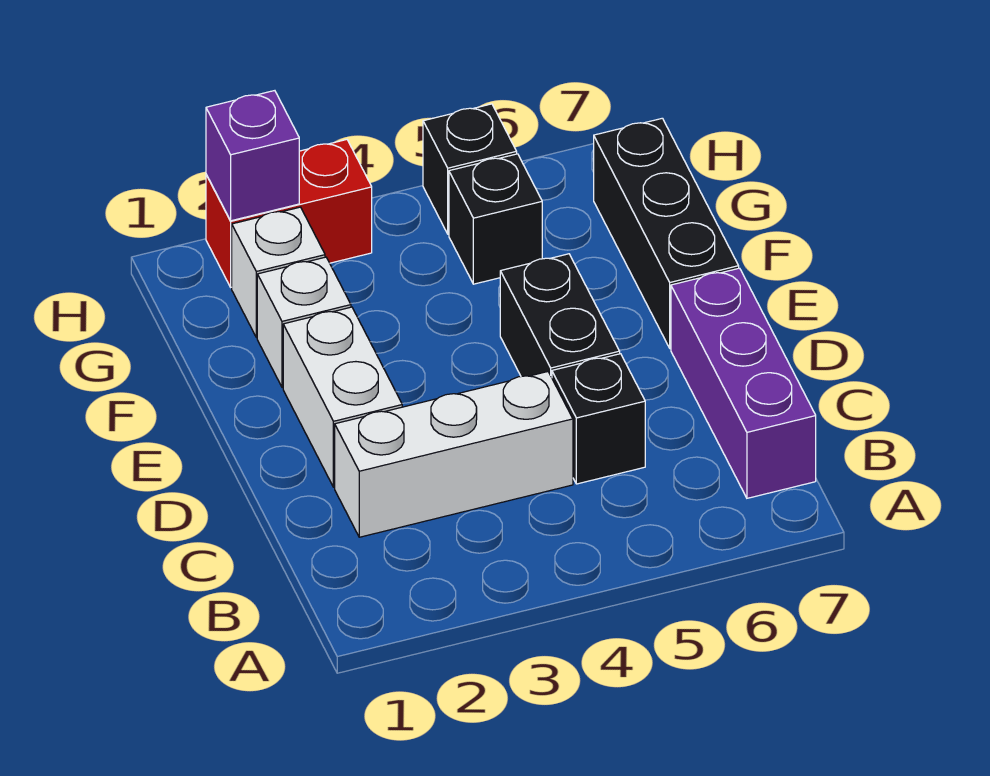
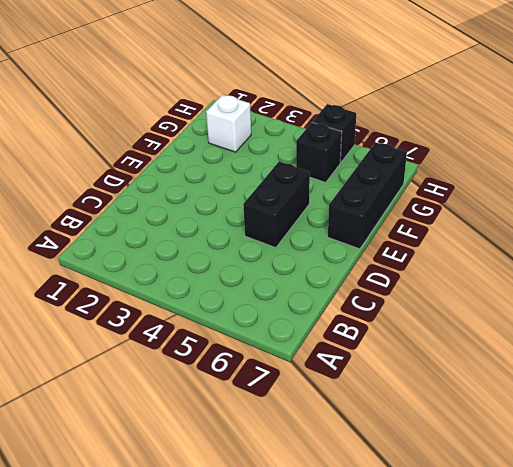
none -> purple 1x3 brick [671,268,816,498]
none -> white 1x3 brick [335,372,573,537]
none -> black 1x1 brick [552,354,645,484]

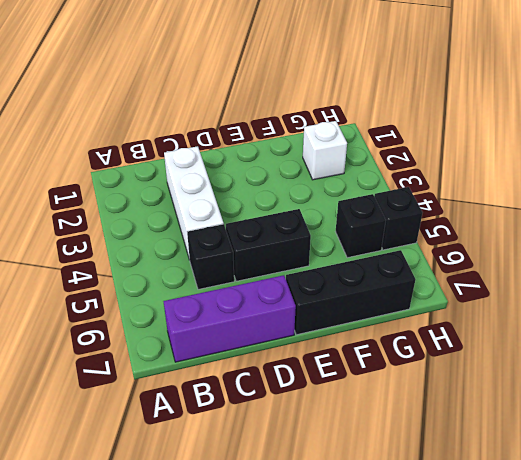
none -> white 1x2 brick [283,307,402,487]
none -> white 1x1 brick [257,257,351,387]
none -> red 1x2 brick [206,140,372,287]

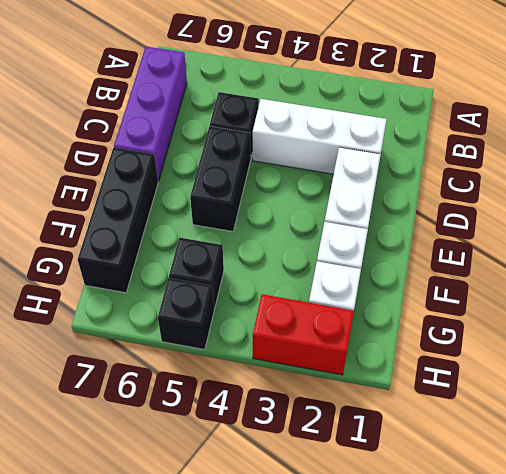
none -> purple 1x1 brick [206,91,299,221]

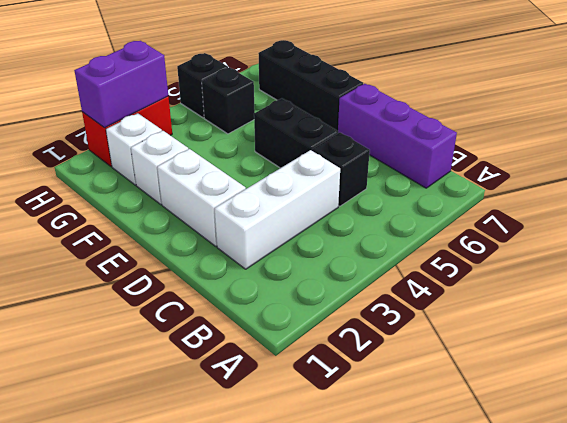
purple 1x2 brick [74,41,168,128] -> purple 1x1 brick [206,91,299,221]

